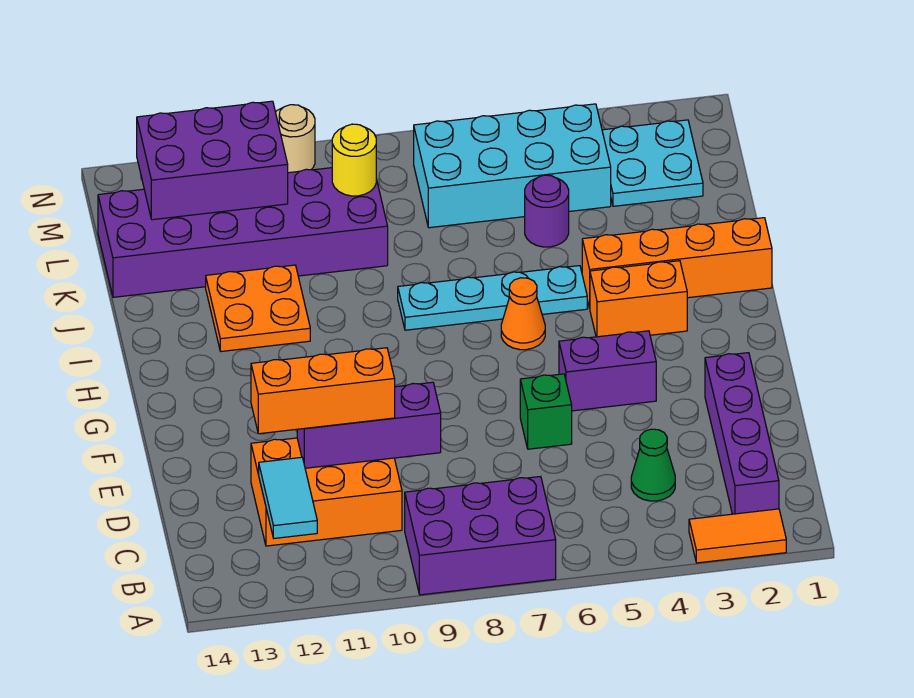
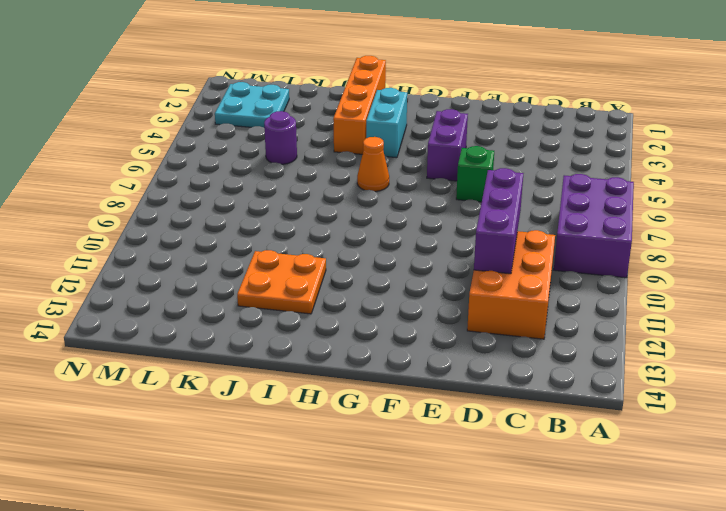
cyan 1x2 brick [366,88,407,158] -> orange 1x2 brick [590,261,687,337]
none -> orange 1x2 tile [689,509,786,563]
none -> purple 1x4 brick [705,353,779,514]
none -> green 1x1 cone [631,429,675,501]

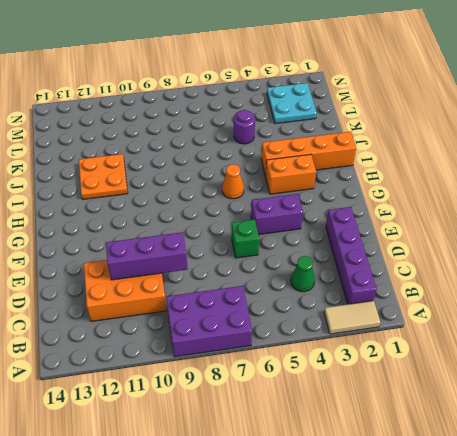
tan 1x2 tile [324,301,380,334] -> orange 1x2 tile [689,509,786,563]
none -> cyan 1x4 plate [398,266,587,330]
none -> purple 2x6 brick [98,168,388,297]
none -> cyan 2x4 brick [414,104,611,228]

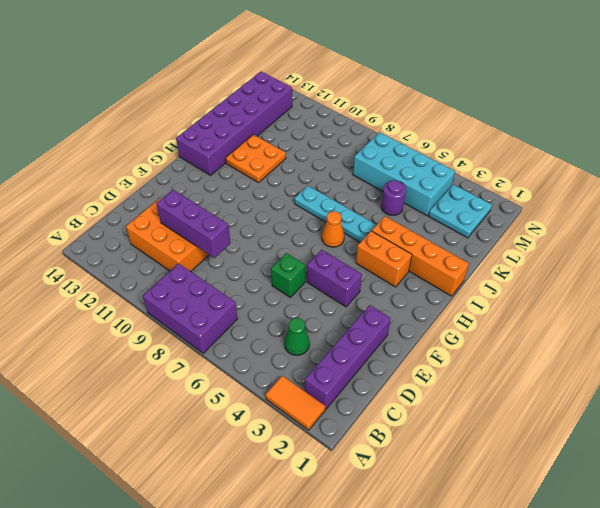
purple 2x6 brick [176,72,292,175] -> purple 2x6 brick turned to [98,168,388,297]
none -> tan 1x1 round brick [276,105,315,173]
none -> cyan 1x2 tile [259,457,317,538]
none -> yellow 1x1 round brick [332,124,376,196]

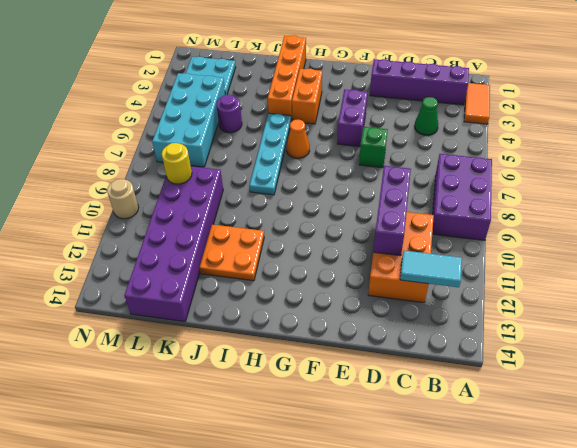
none -> purple 2x3 brick [137,101,288,220]
none -> orange 1x3 brick [251,348,395,434]

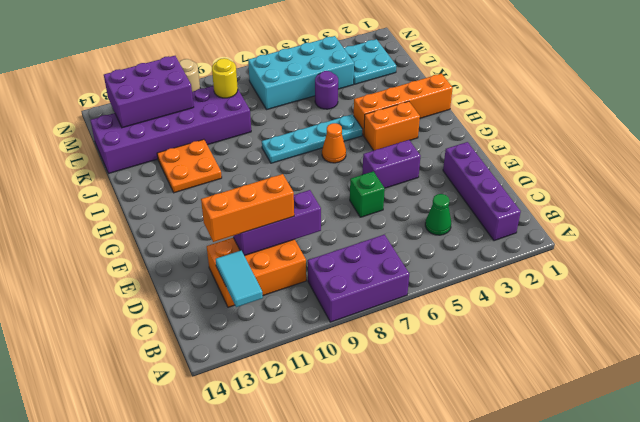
none -> orange 1x2 tile [689,509,786,563]

